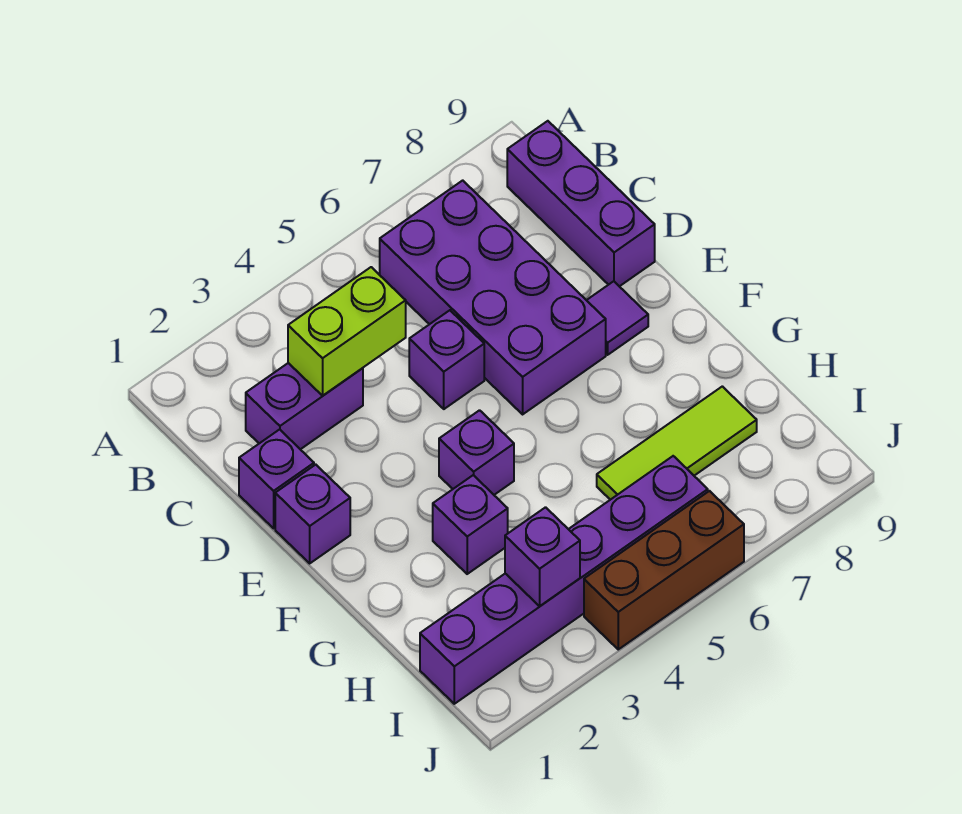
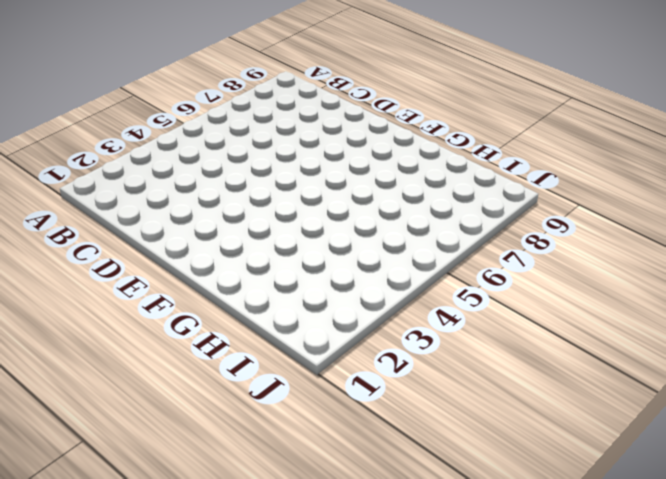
none -> purple 2x4 brick [380,180,606,414]
none -> purple 1x3 brick [507,121,655,286]
none -> purple 1x2 brick [246,363,363,449]

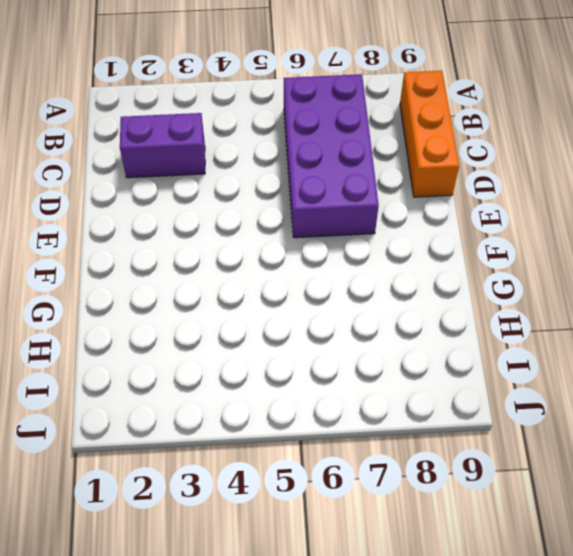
orange 1x3 brick [400,71,459,197] -> purple 1x3 brick [507,121,655,286]
none -> purple 1x1 brick [239,430,314,528]
none -> purple 1x1 brick [409,310,484,409]
none -> purple 1x1 brick [275,465,350,563]

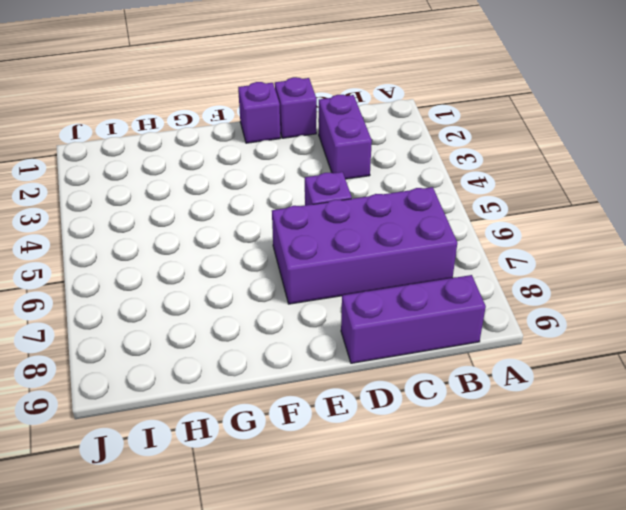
none -> purple 1x1 tile [587,281,648,355]
none -> purple 1x1 brick [439,410,514,495]
none -> purple 1x1 brick [433,475,508,574]

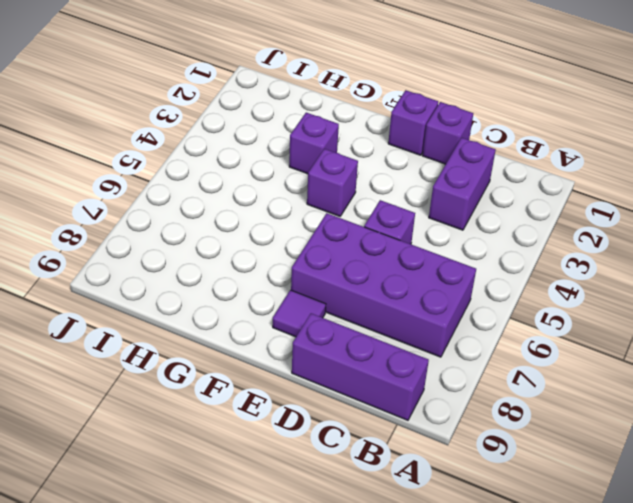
none -> lime 1x3 tile [597,386,757,500]
none -> purple 1x6 brick [420,456,708,704]
none -> brown 1x3 brick [584,491,744,649]

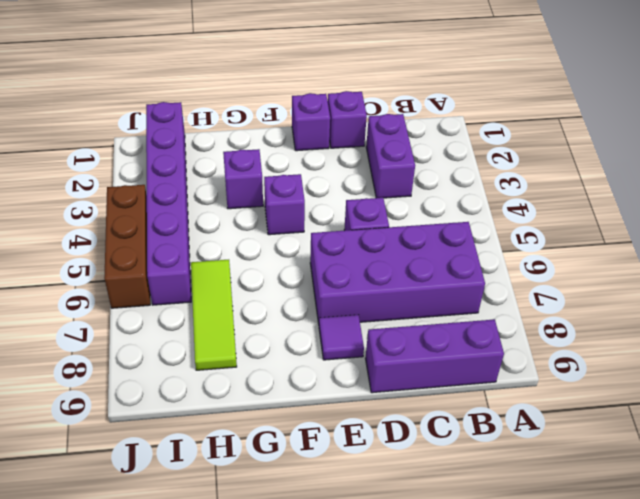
none -> lime 1x2 brick [288,267,406,396]
none -> purple 1x1 brick [505,507,580,606]

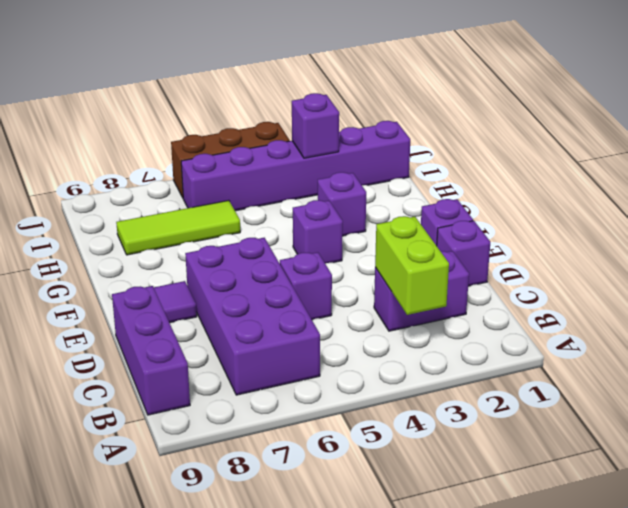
lime 1x2 brick [375,216,449,315] -> lime 1x2 brick turned to [288,267,406,396]

